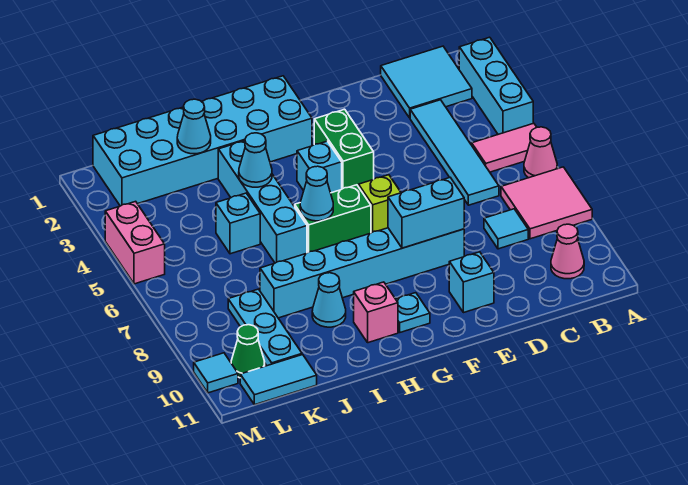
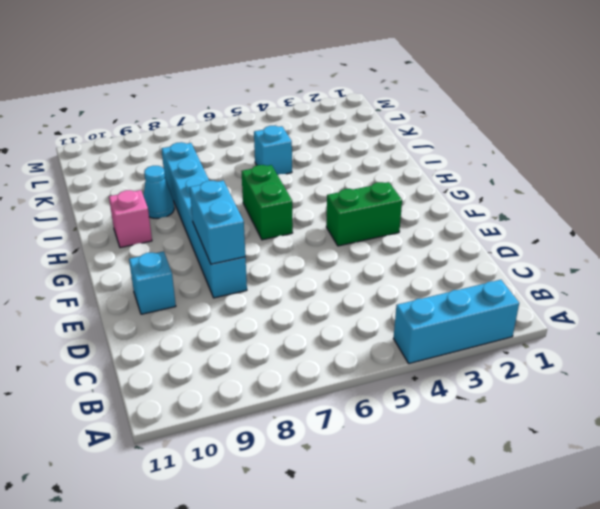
none -> pink 1x2 tile [472,123,537,172]
none -> pink 1x1 cone [524,127,557,178]
none -> pink 2x2 tile [501,167,592,239]

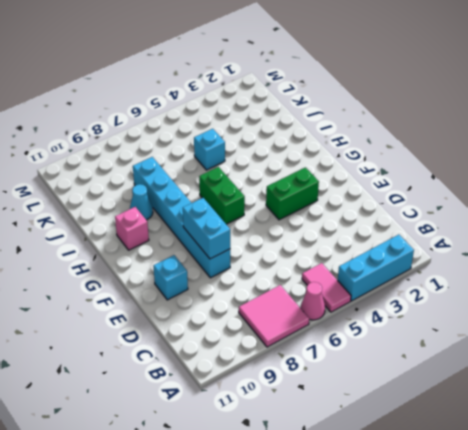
none -> cyan 2x2 tile [381,46,472,118]
none -> pink 1x1 cone [551,224,584,279]
none -> cyan 1x4 tile [410,100,499,205]

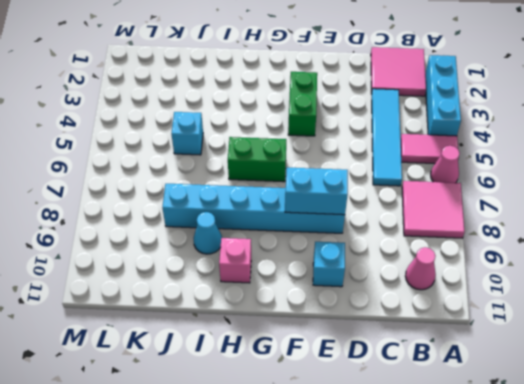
pink 2x2 tile [371,47,426,96] -> cyan 2x2 tile [381,46,472,118]
none -> cyan 1x1 tile [484,209,528,249]
none -> lime 1x1 brick [359,175,401,233]
none -> cyan 2x6 brick [93,76,312,206]

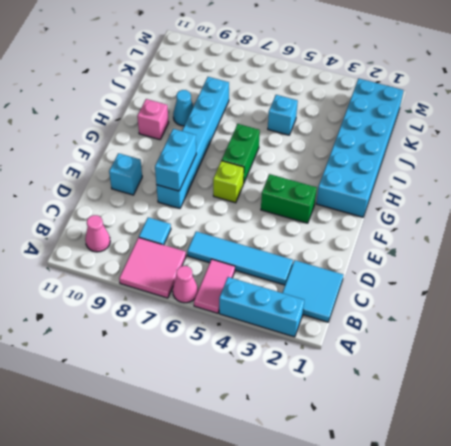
none -> cyan 1x1 brick [297,141,342,193]
none -> cyan 1x1 plate [396,293,430,332]
none -> cyan 1x4 brick [218,141,307,263]

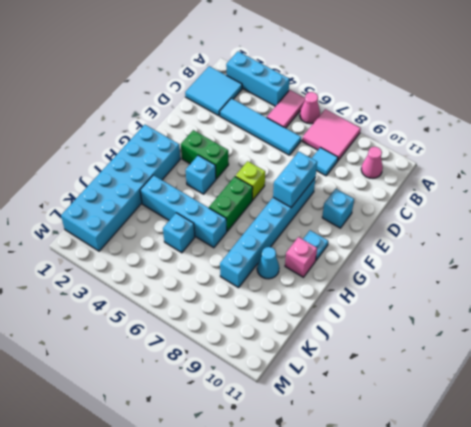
none -> cyan 1x3 plate [228,289,302,366]
none -> cyan 1x2 tile [240,355,317,405]
none -> green 1x1 cone [231,325,265,378]

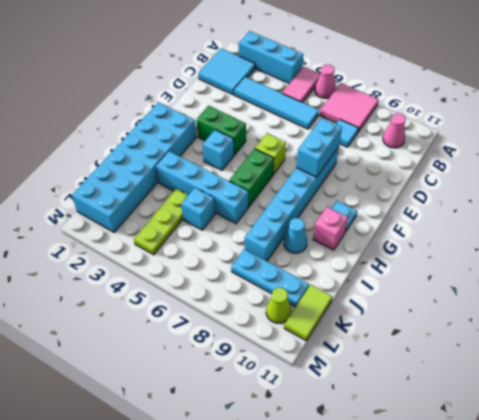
lime 1x3 plate [134,189,188,255] -> none
lime 1x2 tile [284,285,332,340] -> cyan 1x2 tile [240,355,317,405]
lime 1x1 cone [266,288,291,323] -> green 1x1 cone [231,325,265,378]
none -> cyan 1x1 brick [449,252,494,313]
none -> pink 1x2 brick [105,201,165,284]
none -> cyan 1x1 tile [194,353,238,393]

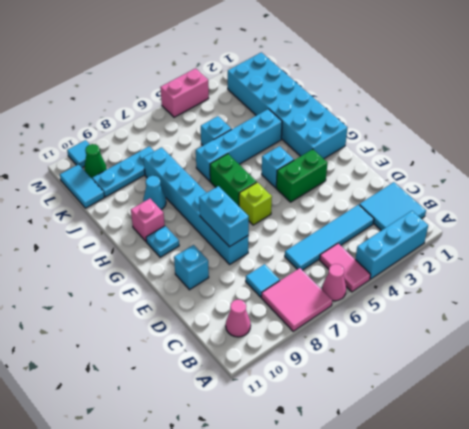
none -> cyan 1x1 cone [300,166,333,221]
none -> cyan 1x1 cone [239,133,272,187]
none -> cyan 1x1 cone [177,99,211,154]

